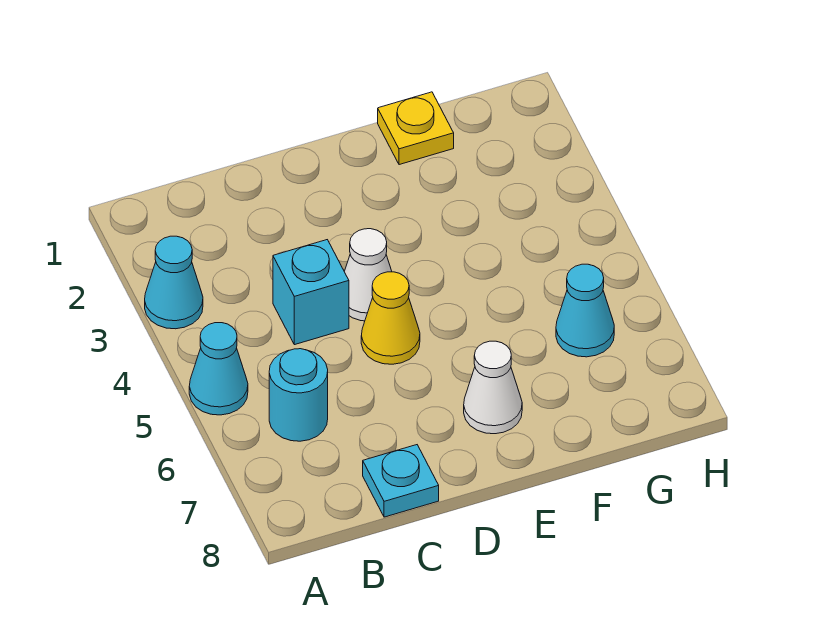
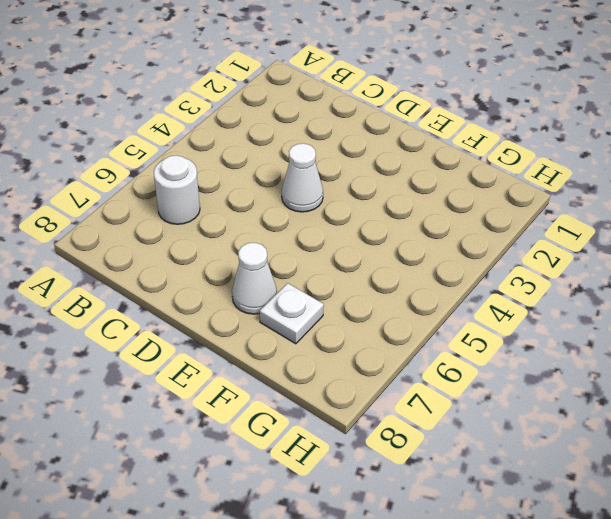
white 1x1 round brick [154,155,200,224] -> cyan 1x1 round brick [269,349,328,441]
white 1x1 plate [260,283,324,344] -> none
none -> cyan 1x1 cone [145,236,203,329]
none -> cyan 1x1 cone [189,323,248,415]

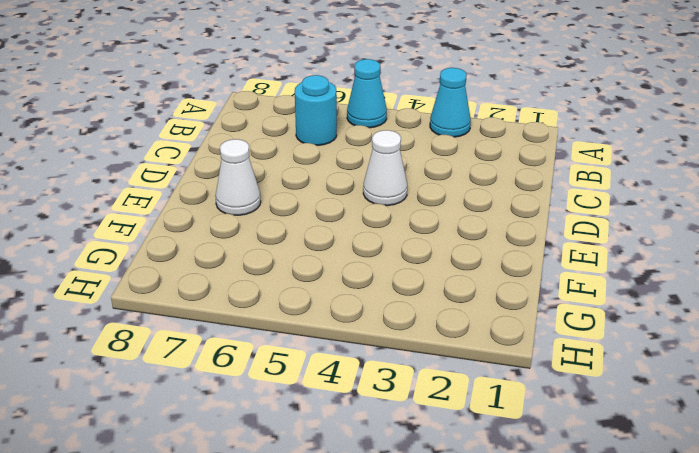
none -> cyan 1x1 brick [273,240,349,345]
none -> cyan 1x1 plate [363,445,439,517]

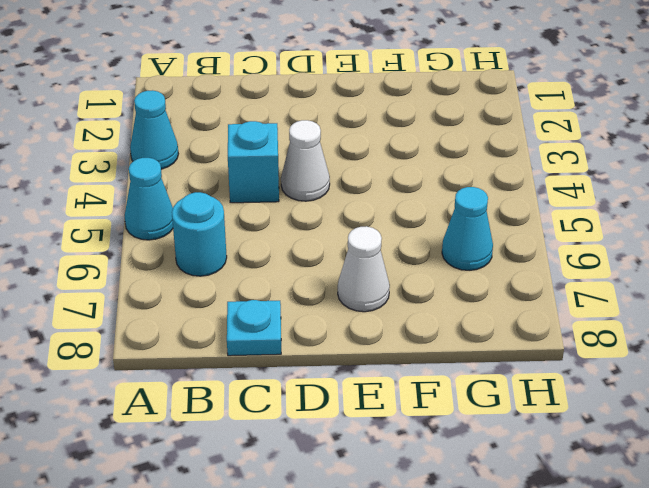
none -> yellow 1x1 cone [361,272,420,364]
none -> yellow 1x1 plate [378,92,454,165]

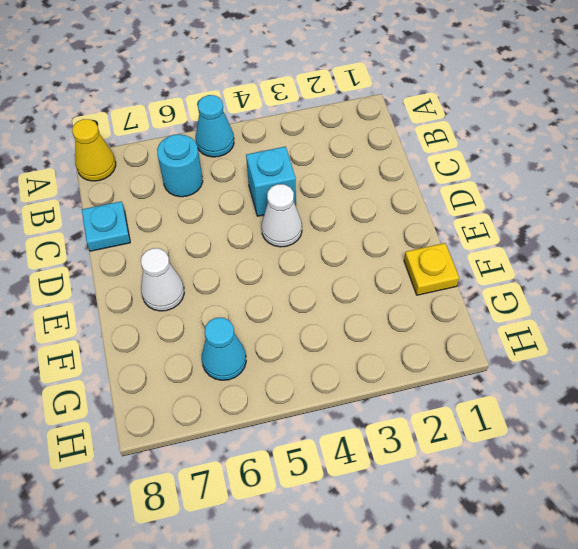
yellow 1x1 cone [72,119,116,181] -> yellow 1x1 cone moved to [361,272,420,364]
none -> cyan 1x1 cone [145,236,203,329]

